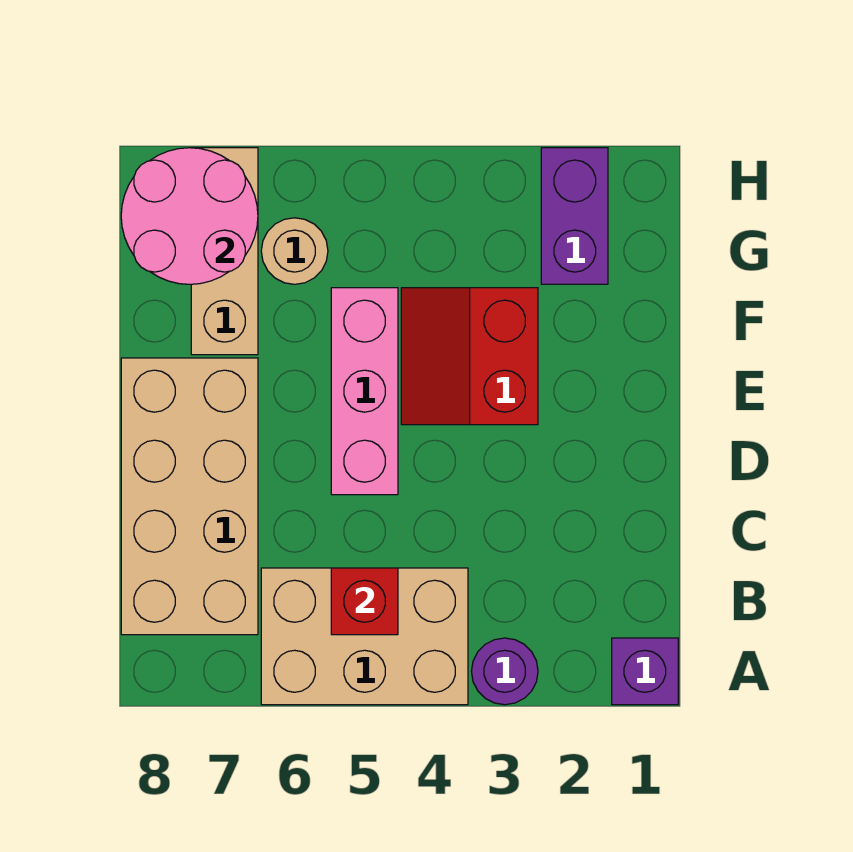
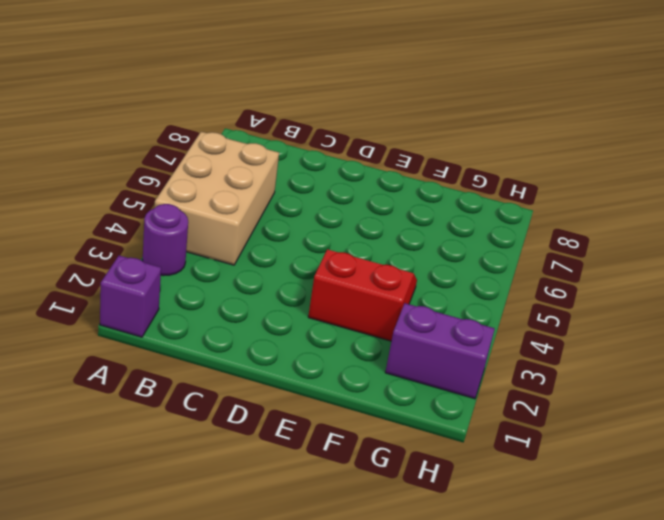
none -> tan 2x4 brick [121,358,258,635]
none -> pink 1x3 brick [331,288,398,495]

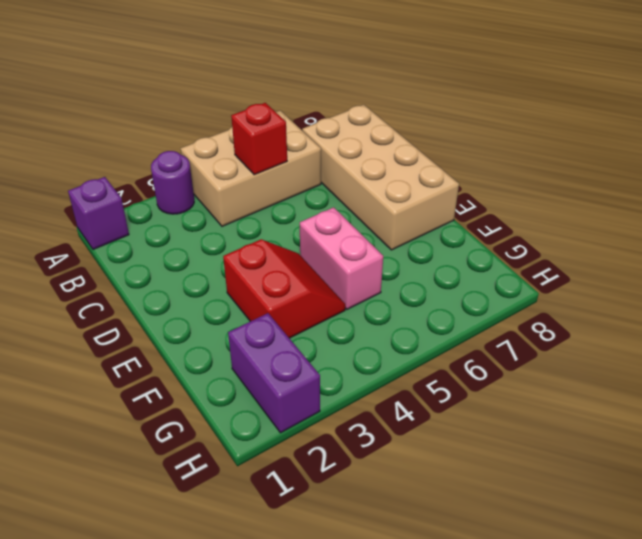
pink 1x2 brick [300,207,383,309] -> pink 1x3 brick [331,288,398,495]
none -> tan 1x3 brick [191,148,258,355]
none -> tan 1x1 round brick [261,218,328,284]

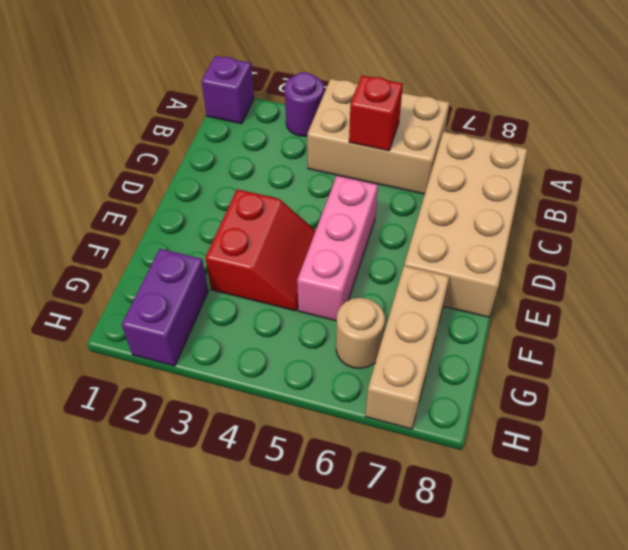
none -> pink 2x2 round brick [121,148,258,284]

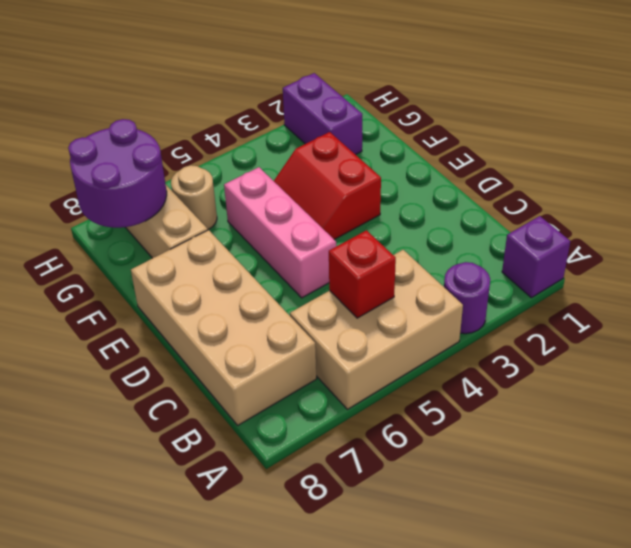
purple 2x2 round brick [68,119,167,228] -> pink 2x2 round brick [121,148,258,284]

